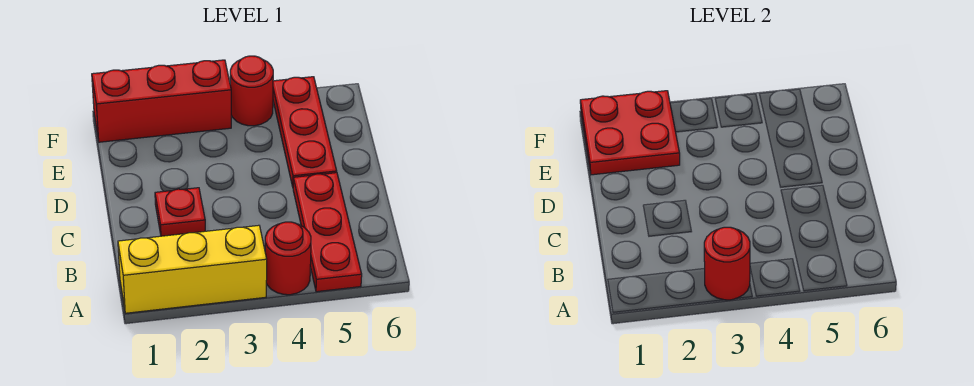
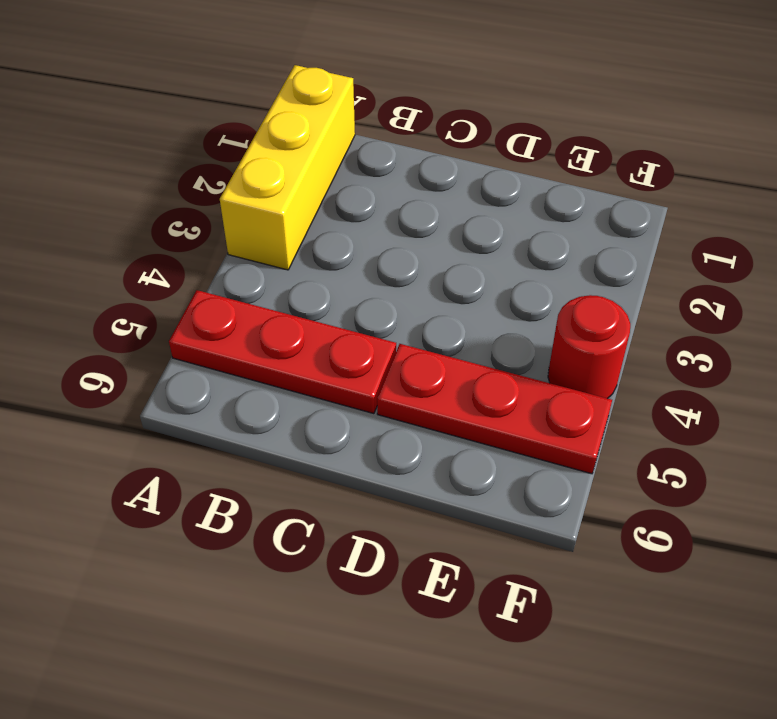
none -> red 1x1 round brick [265,222,311,295]
none -> red 1x1 plate [155,188,205,236]

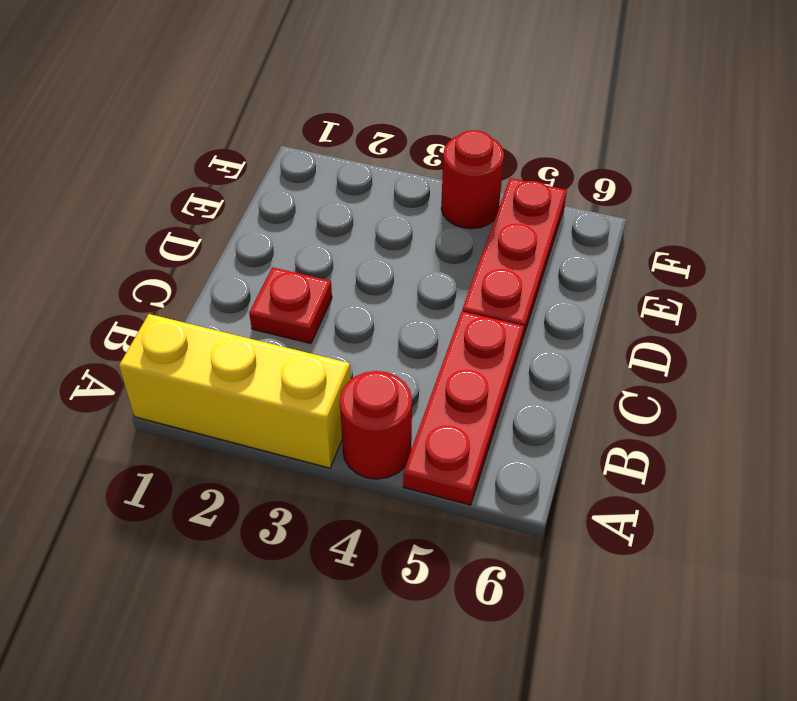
none -> red 1x3 brick [92,60,231,142]
none -> red 1x1 round brick [704,227,750,300]

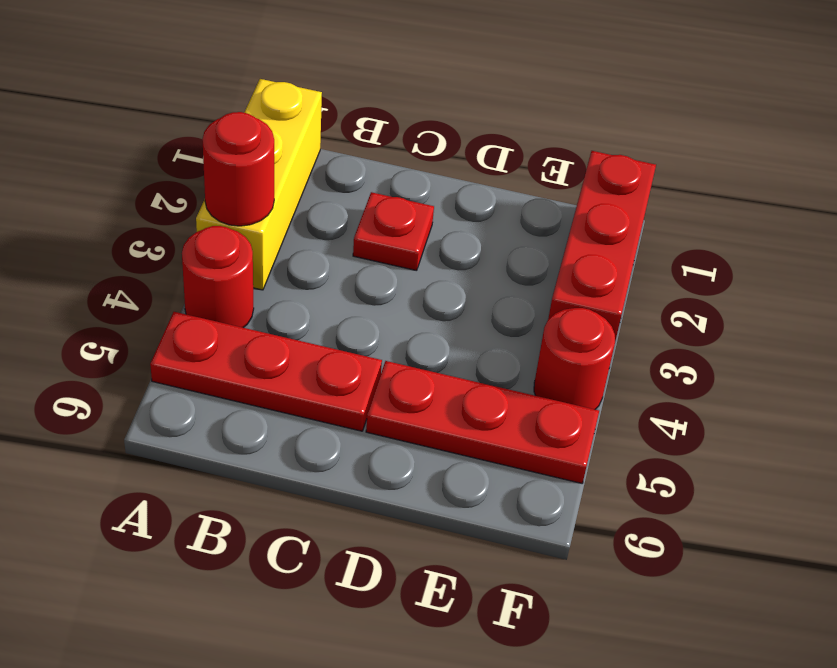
none -> red 2x2 plate [580,91,680,175]

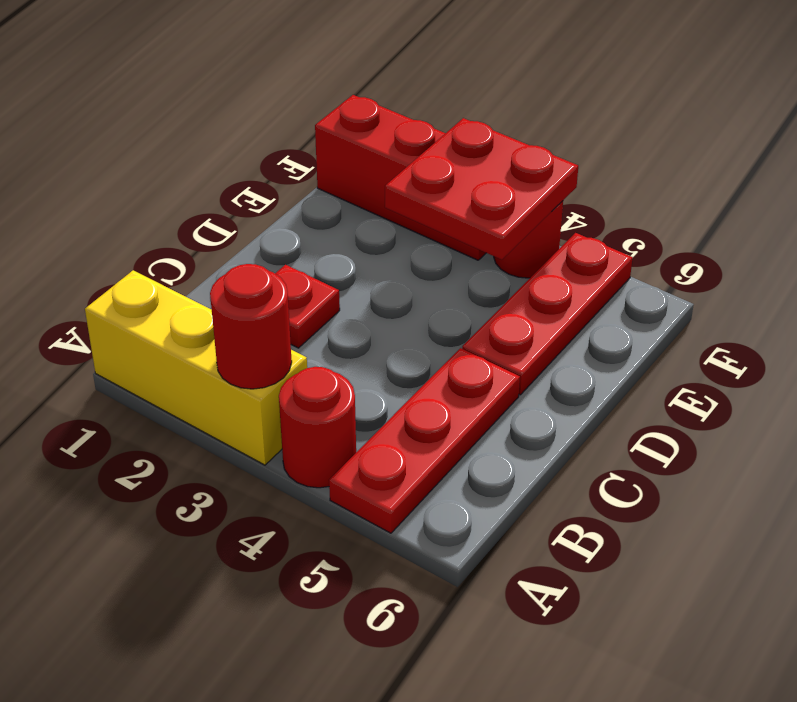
red 2x2 plate [385,118,578,260] -> red 2x2 plate moved to [580,91,680,175]

